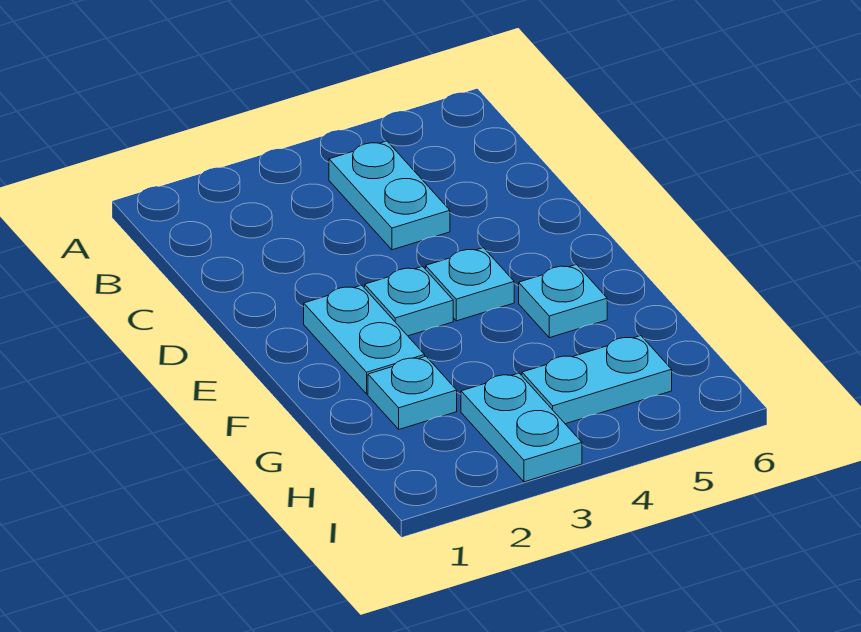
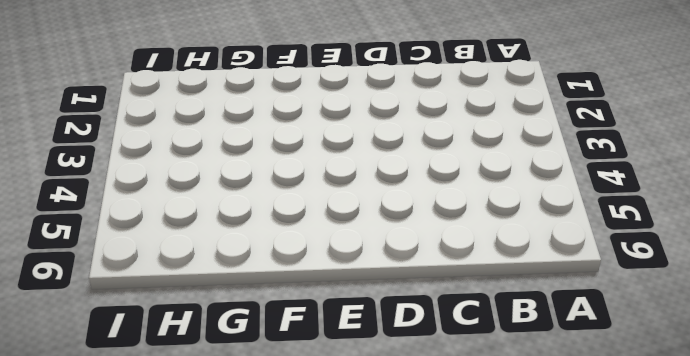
none -> cyan 1x2 plate [329,141,450,250]
none -> cyan 1x2 plate [304,285,425,394]

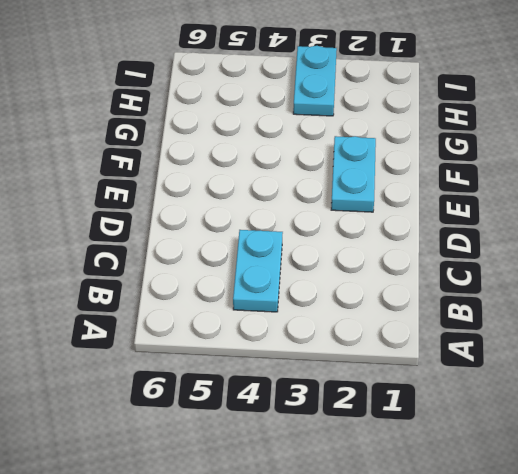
none -> cyan 1x1 plate [365,267,453,336]
none -> cyan 1x1 plate [426,248,514,321]

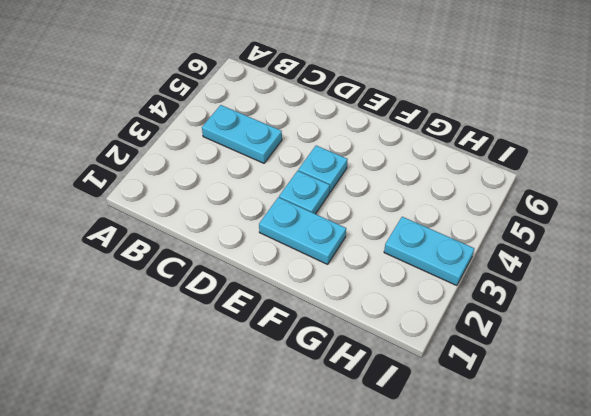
none -> cyan 1x1 plate [519,265,607,338]
none -> cyan 1x1 plate [368,356,457,429]

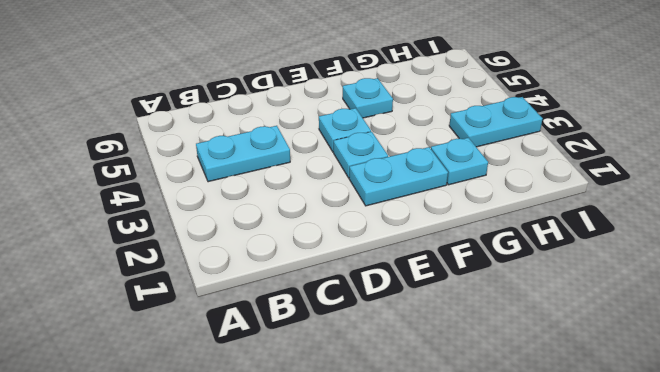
none -> cyan 1x2 plate [522,336,672,424]

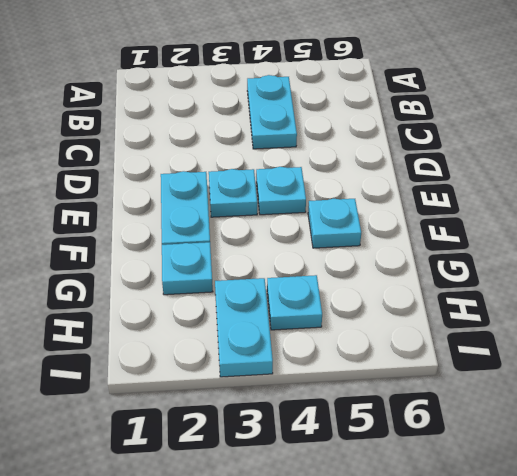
cyan 1x1 plate [267,275,322,330] -> cyan 1x2 plate [522,336,672,424]

